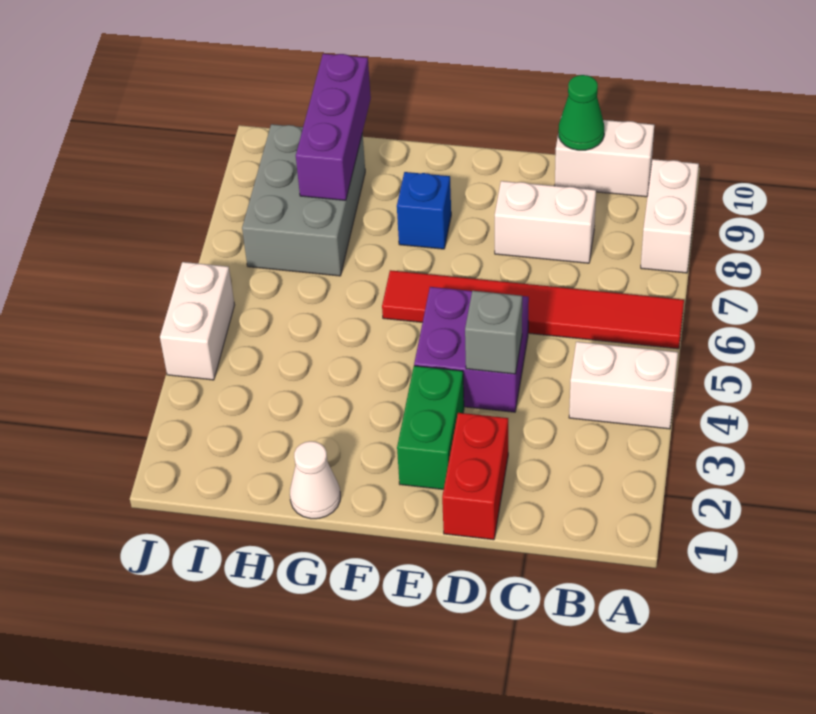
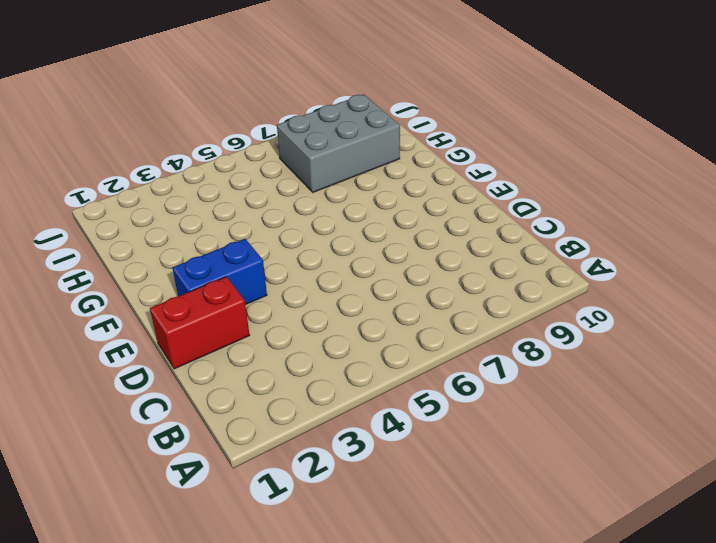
blue 1x2 brick [172,239,267,305] -> green 1x2 brick [397,366,464,489]
none -> white 1x2 brick [569,342,678,429]
none -> red 1x6 tile [382,270,684,349]
none -> white 1x2 brick [641,159,699,273]

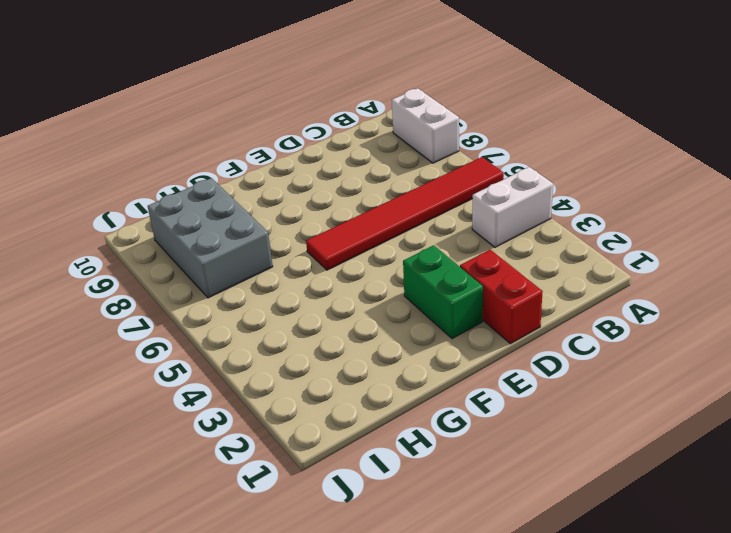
none -> white 1x2 brick [555,120,654,197]
none -> white 1x2 brick [495,181,596,263]
none -> purple 2x2 brick [414,287,529,412]

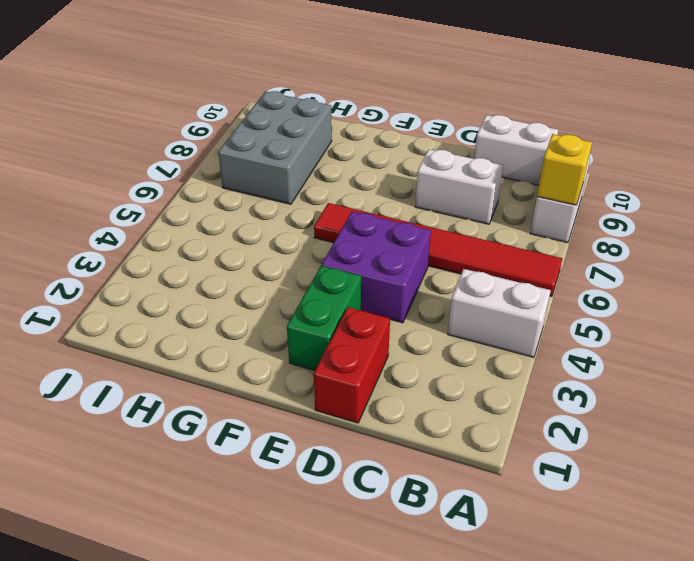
yellow 1x1 brick [537,134,592,205] -> none
none -> blue 1x1 brick [397,172,451,249]
none -> white 1x1 cone [290,441,340,519]
none -> white 1x2 brick [160,262,234,380]

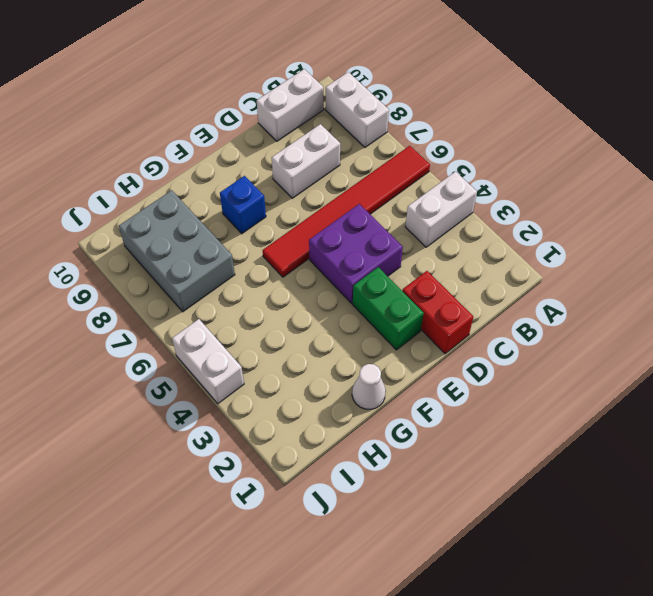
none -> green 1x1 cone [558,75,604,150]
none -> grey 1x1 brick [465,291,522,374]
none -> purple 1x3 brick [296,54,371,200]

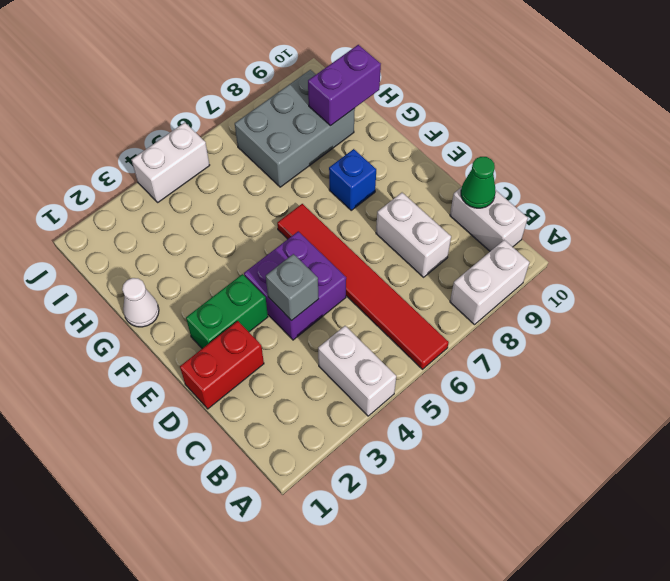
purple 1x2 brick [308,45,381,126] -> purple 1x3 brick [296,54,371,200]

